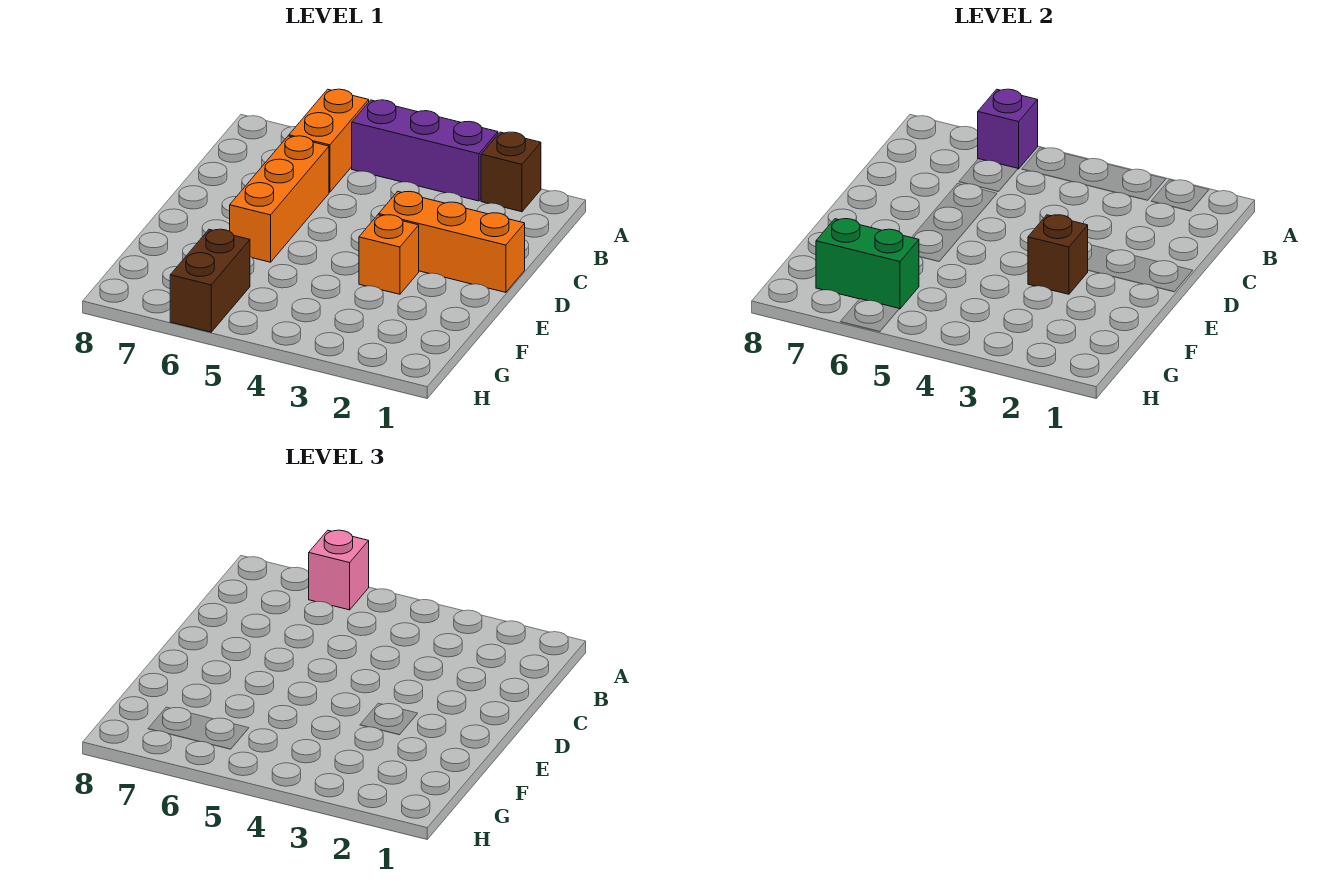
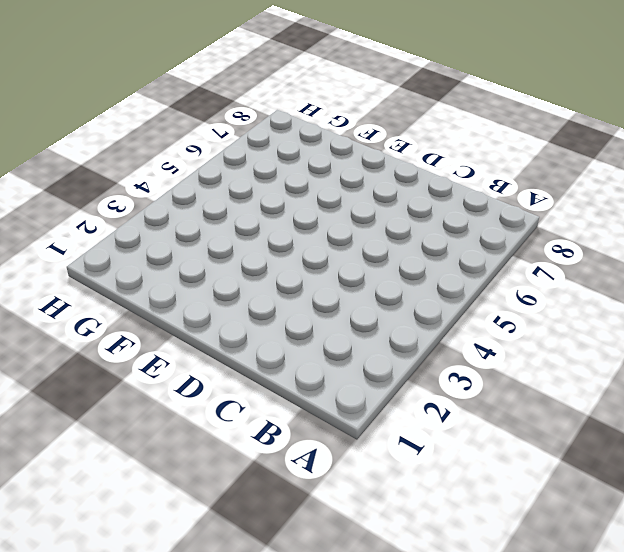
none -> brown 1x1 brick [481,132,541,212]
none -> purple 1x3 brick [352,100,498,201]

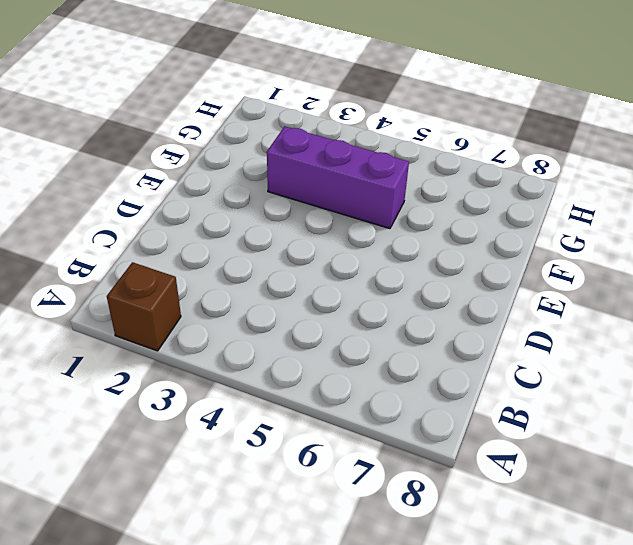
purple 1x3 brick [267,126,409,229] -> purple 1x3 brick moved to [352,100,498,201]
none -> orange 1x2 brick [289,89,369,192]
none -> orange 1x3 brick [230,136,329,262]

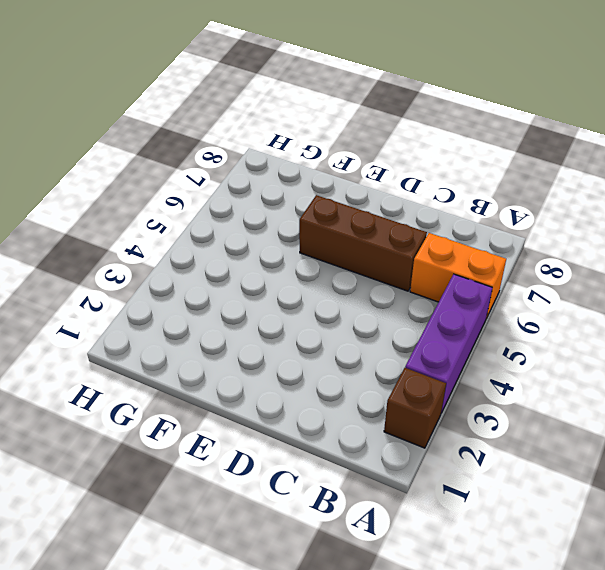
brown 1x3 brick [299,195,427,291] -> orange 1x3 brick [230,136,329,262]
none -> orange 1x3 brick [379,191,525,292]
none -> orange 1x1 brick [359,215,419,294]

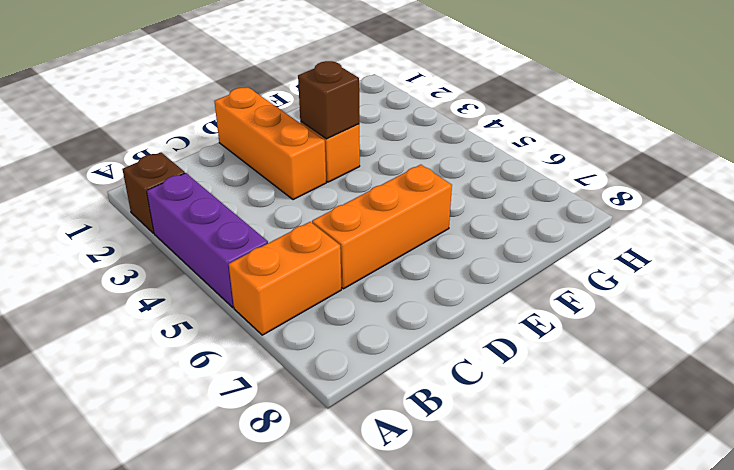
none -> brown 1x2 brick [170,229,250,332]
none -> purple 1x1 brick [978,89,1038,169]

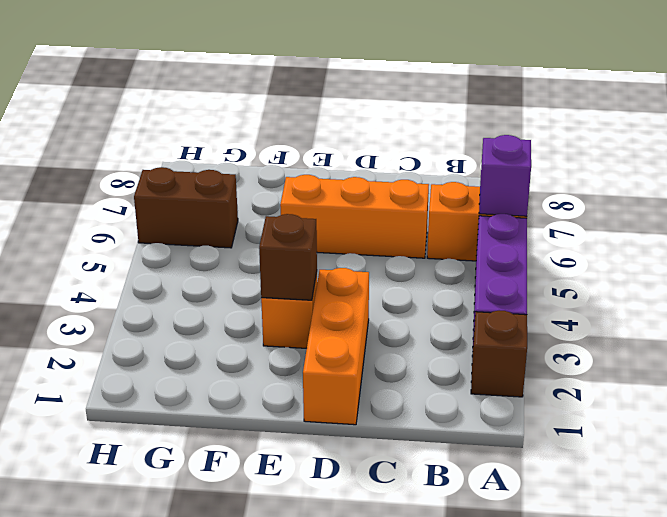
none -> green 1x2 brick [816,219,919,309]
none -> pink 1x1 brick [309,530,369,610]

